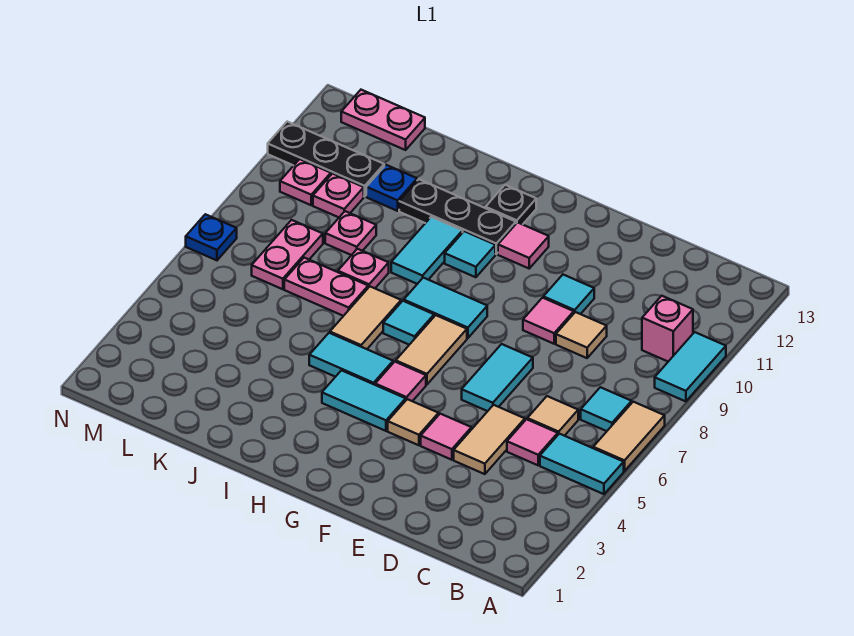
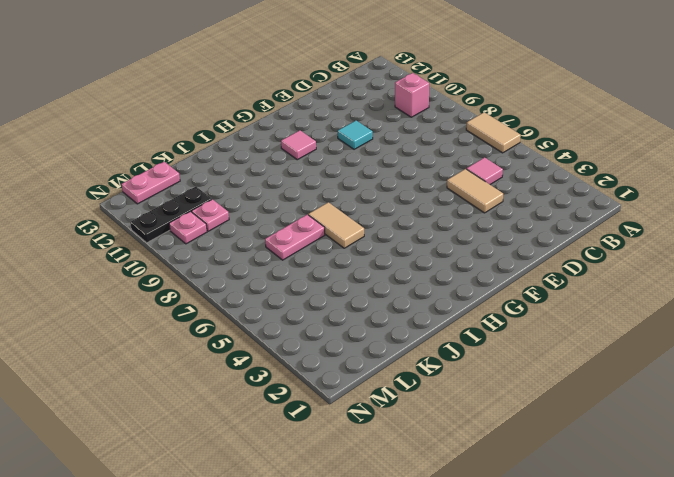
none -> cyan 1x2 tile [540,434,624,494]
none -> cyan 1x2 tile [655,332,726,401]
none -> cyan 1x1 tile [581,387,632,431]
none -> tan 1x1 tile [527,396,578,436]

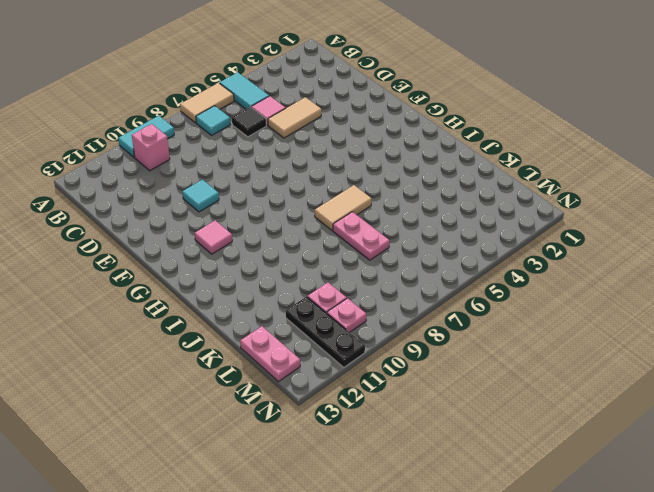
black 1x1 tile [232,107,266,137] -> tan 1x1 tile [527,396,578,436]
none -> tan 1x1 tile [556,312,607,358]
none -> pink 1x1 tile [421,414,471,460]
none -> cyan 1x2 tile [462,344,533,411]
none -> pink 1x1 tile [523,298,574,344]

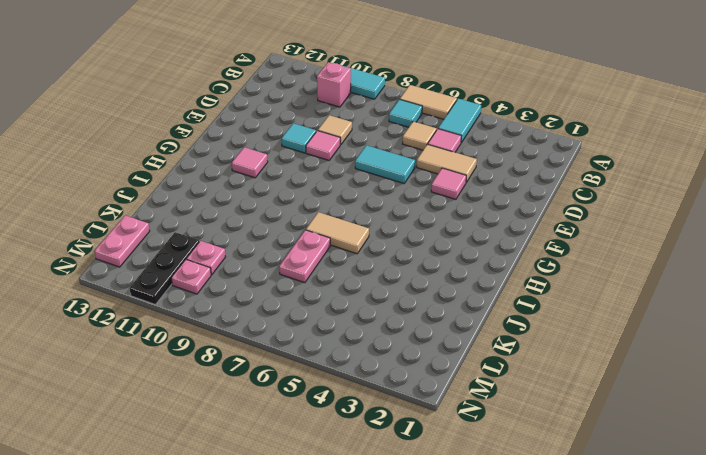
none -> tan 1x1 tile [388,399,439,445]
none -> cyan 1x2 tile [322,370,406,431]
none -> pink 1x1 tile [375,362,426,401]
none -> tan 1x2 tile [396,315,467,385]

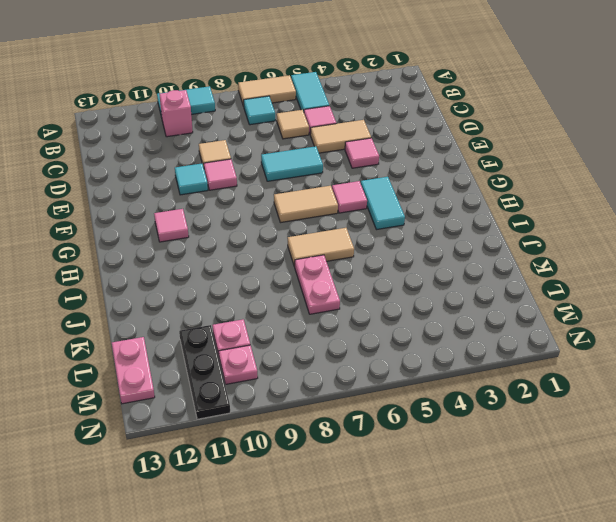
none -> tan 1x1 tile [388,399,439,445]
none -> cyan 1x2 tile [404,278,487,338]
none -> cyan 1x2 tile [309,333,393,385]
none -> cyan 1x1 tile [383,301,434,345]

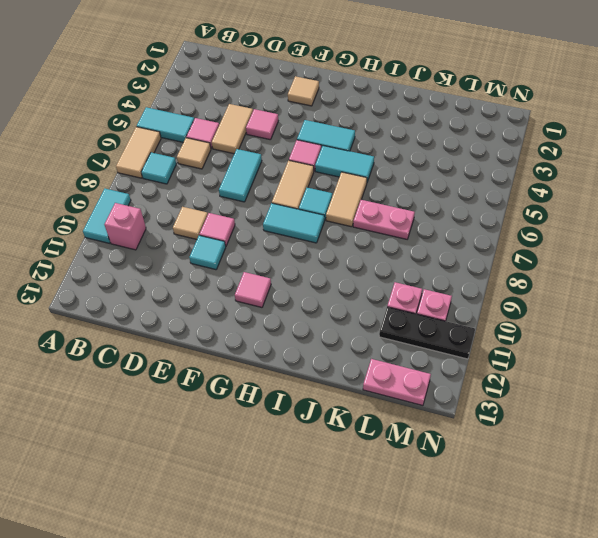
tan 1x1 tile [288,76,319,106] -> tan 1x1 tile moved to [388,399,439,445]
none -> cyan 1x1 tile [445,231,495,277]
none -> black 1x3 plate [399,179,516,254]
none -> black 1x1 plate [486,185,536,224]
none -> cyan 1x2 tile [391,217,463,284]

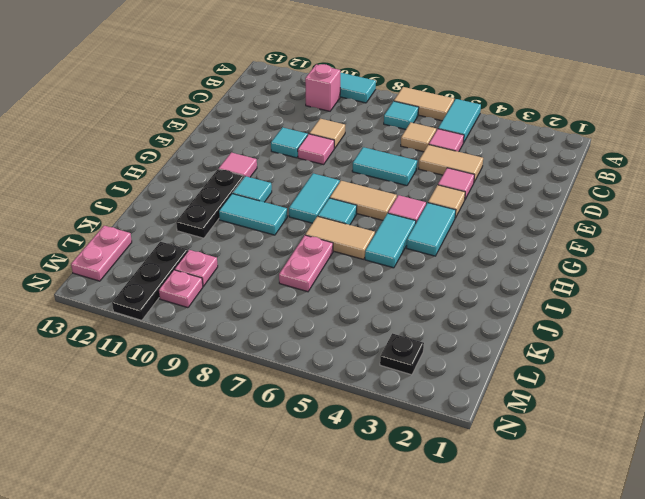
black 1x1 plate [380,333,424,375] -> black 1x1 plate moved to [486,185,536,224]
none -> pink 1x1 plate [338,249,389,288]
none -> pink 1x1 plate [325,211,376,255]
none -> blue 1x1 plate [366,165,417,211]
none -> pink 1x2 plate [252,220,323,289]

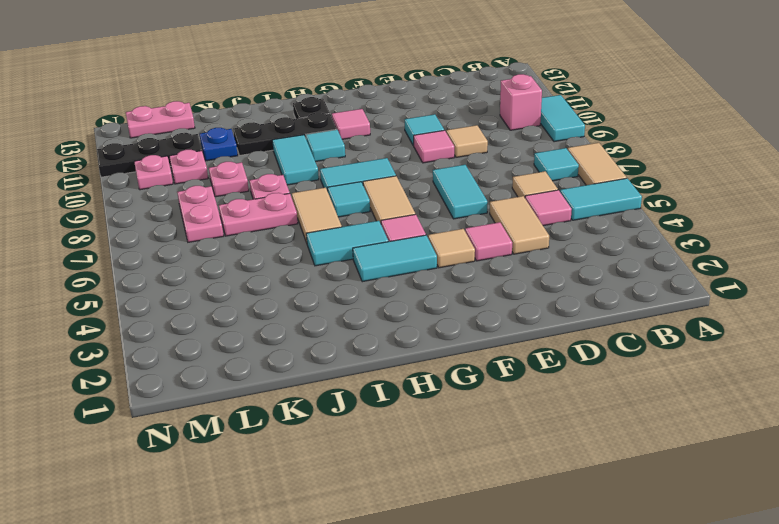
none -> blue 1x1 plate [186,214,237,260]

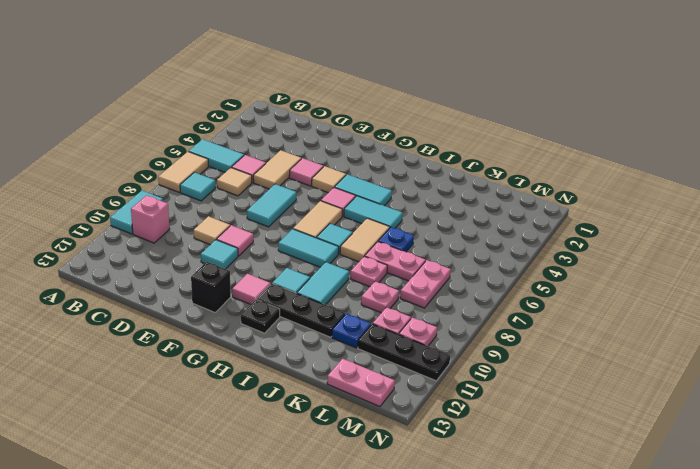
black 1x1 brick [191,262,231,312] -> none
blue 1x1 plate [378,227,414,252] -> blue 1x1 plate moved to [186,214,237,260]

